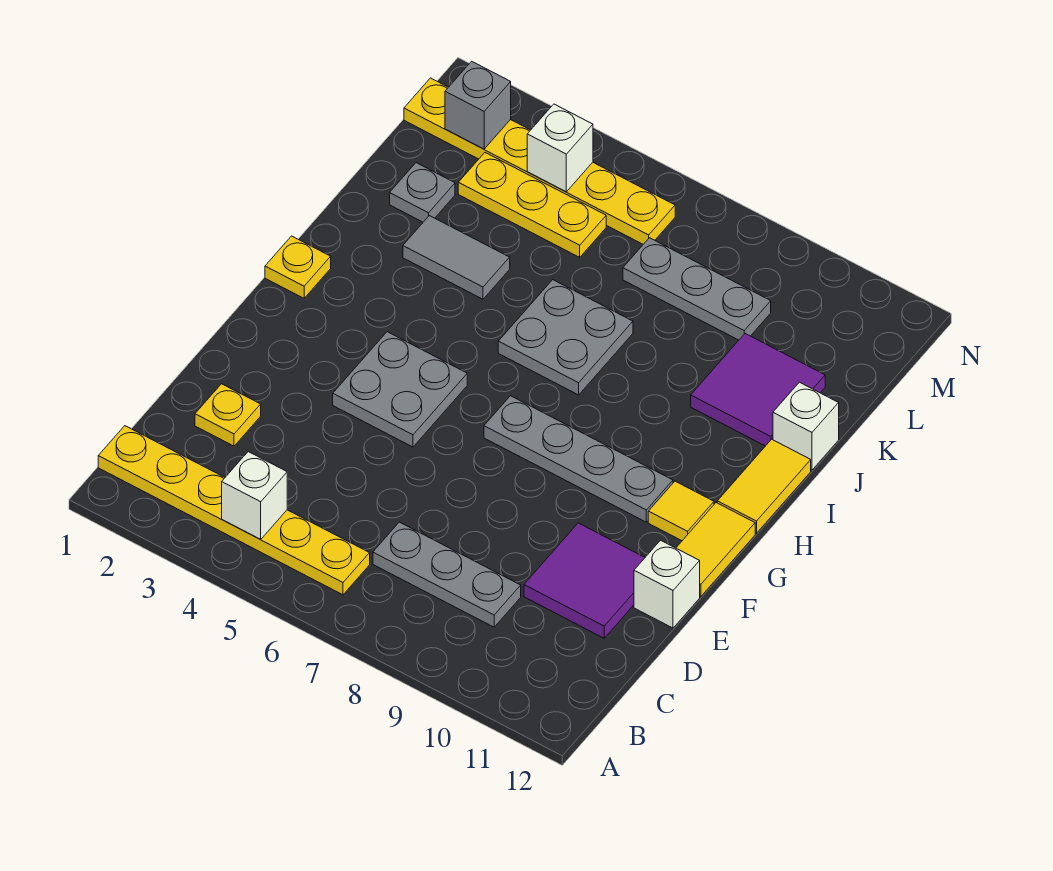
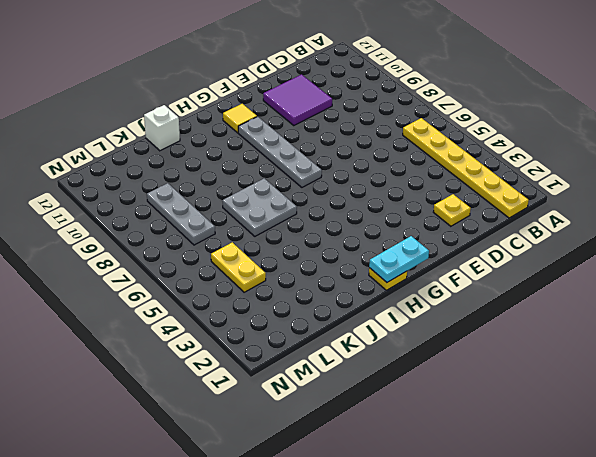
cyan 1x2 plate [369,236,429,282] -> none
yellow 1x2 plate [211,242,266,292] -> yellow 1x3 plate [458,153,606,257]
none -> grey 1x3 plate [373,522,521,627]
none -> white 1x1 brick [634,540,700,628]
none -> grey 2x2 plate [333,332,467,447]

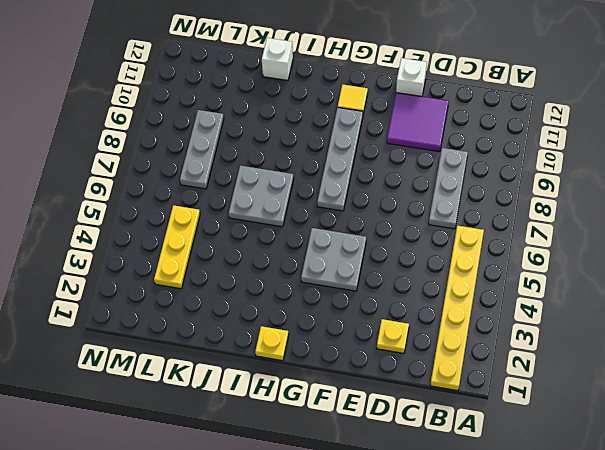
none -> yellow 1x2 tile [676,503,755,596]
none -> yellow 1x2 tile [717,439,811,533]
none -> grey 1x2 tile [403,216,510,299]

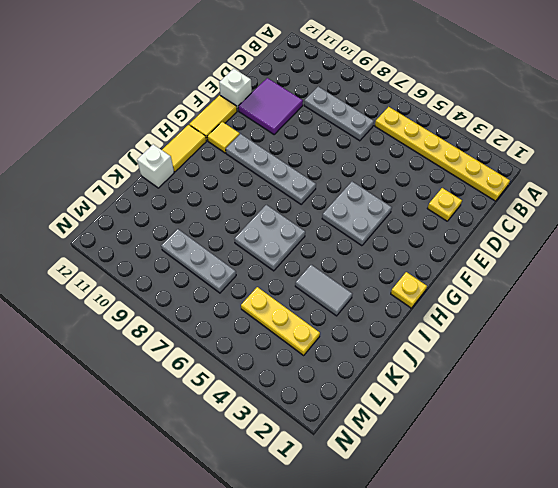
none -> purple 2x2 tile [691,334,825,446]
none -> grey 1x1 plate [390,163,455,222]
none -> yellow 1x6 plate [404,78,675,244]

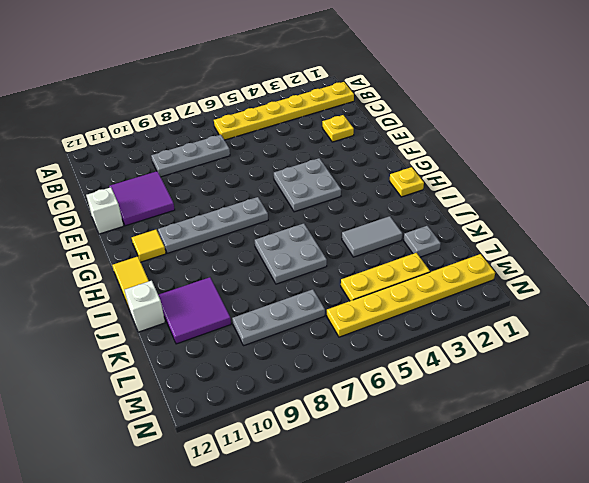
none -> yellow 1x2 tile [676,503,755,596]
none -> white 1x1 brick [222,452,287,539]
none -> grey 1x1 brick [445,61,511,149]

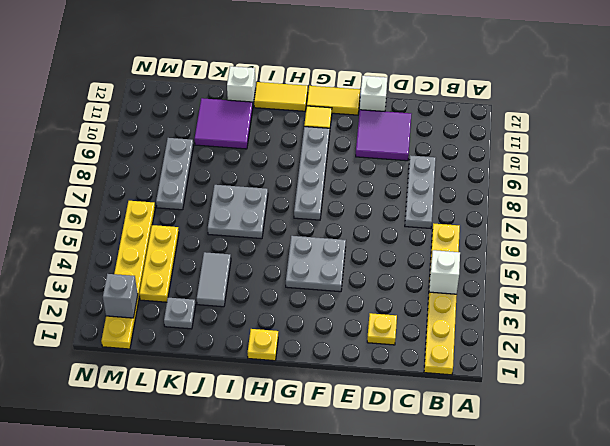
none -> white 1x1 brick [527,104,593,192]

